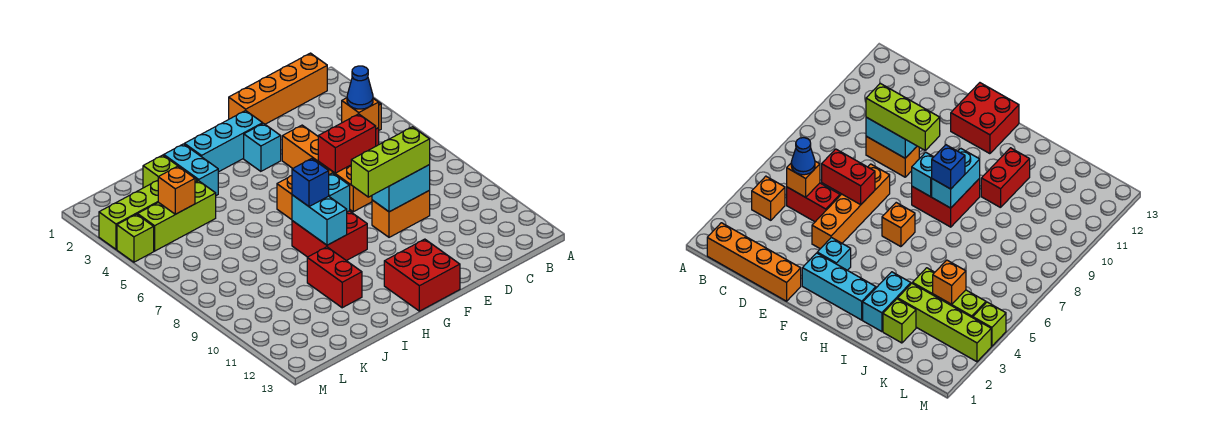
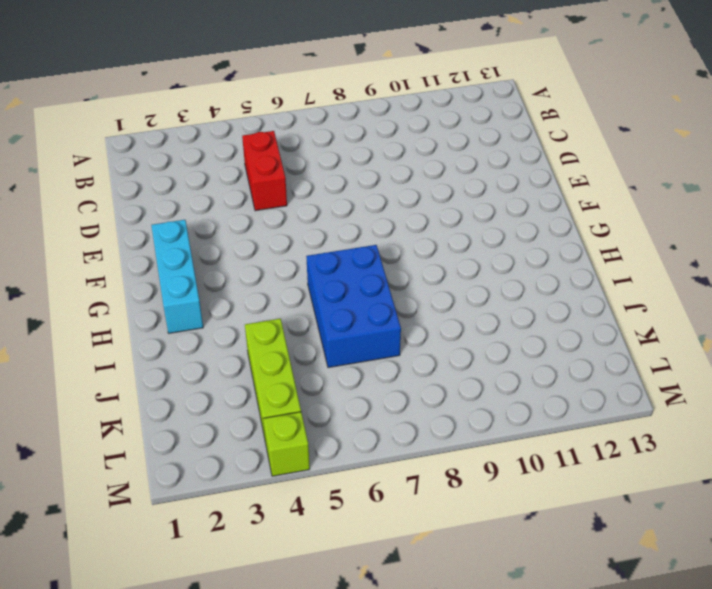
blue 2x3 brick [306,245,401,368] -> none
none -> orange 1x4 brick [229,53,327,124]
none -> orange 1x1 brick [752,176,785,220]
none -> orange 1x2 brick [372,190,430,237]

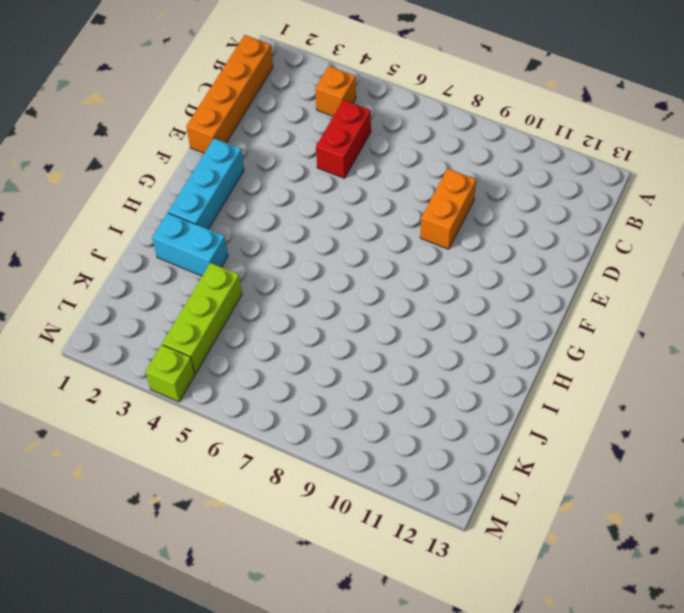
none -> orange 1x4 brick [282,125,372,212]
none -> cyan 1x1 brick [244,123,281,171]
none -> red 2x2 brick [384,239,460,311]

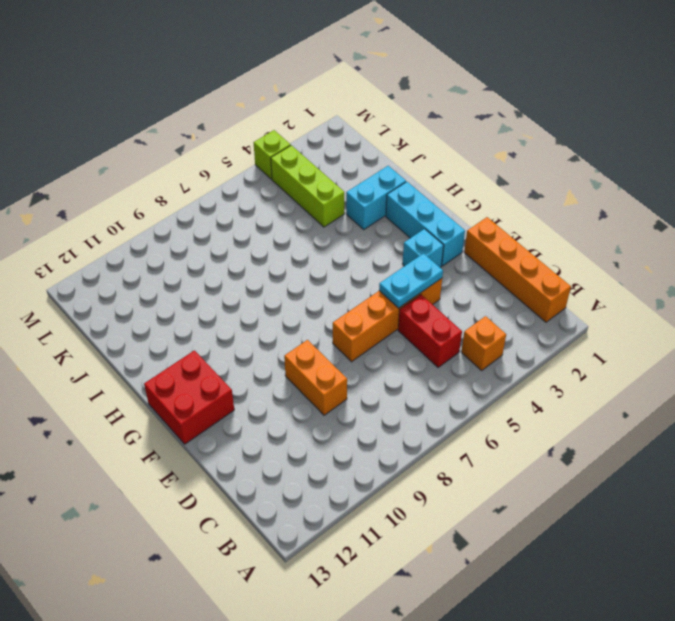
cyan 1x2 plate [379,254,443,308] -> none
none -> orange 1x1 brick [277,176,292,220]
none -> red 2x2 brick [292,211,367,261]
none -> red 1x2 brick [307,247,362,308]

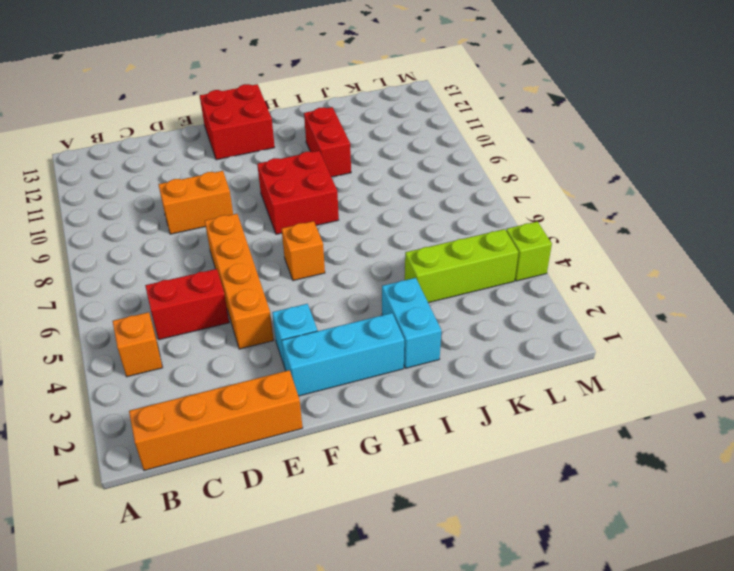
none -> lime 1x1 brick [143,155,177,188]
none -> lime 1x4 brick [99,178,198,249]
none -> orange 1x1 brick [342,98,379,129]

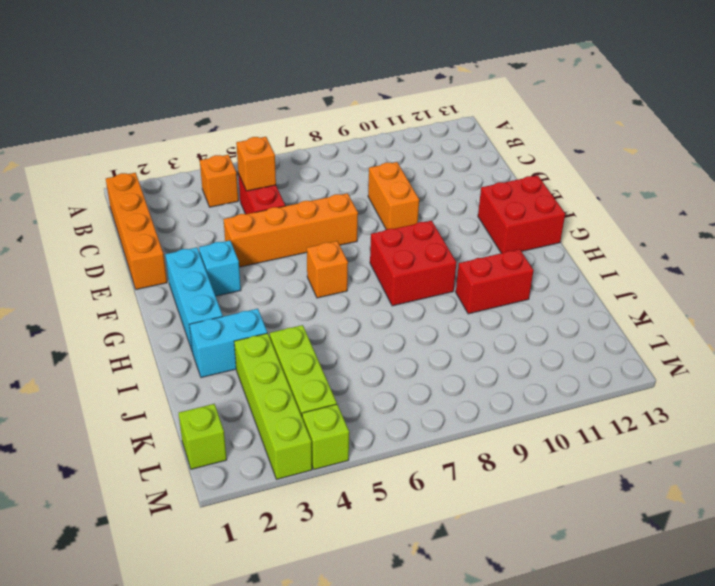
lime 1x1 brick [179,404,227,469] -> lime 1x1 brick moved to [143,155,177,188]
none -> red 1x2 brick [318,114,376,173]
none -> cyan 1x2 brick [372,165,430,212]
none -> cyan 1x1 brick [329,173,350,212]

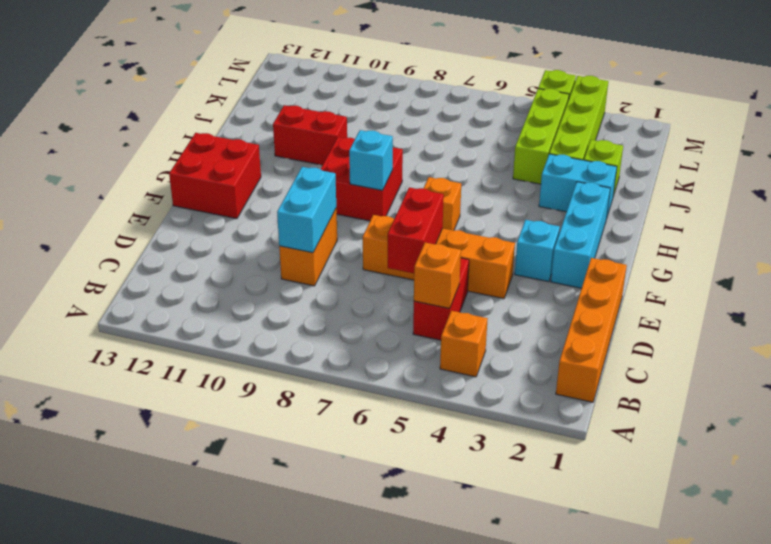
none -> cyan 1x2 brick [292,195,347,245]
none -> orange 1x1 brick [158,166,195,214]
none -> blue 1x1 cone [347,66,373,109]

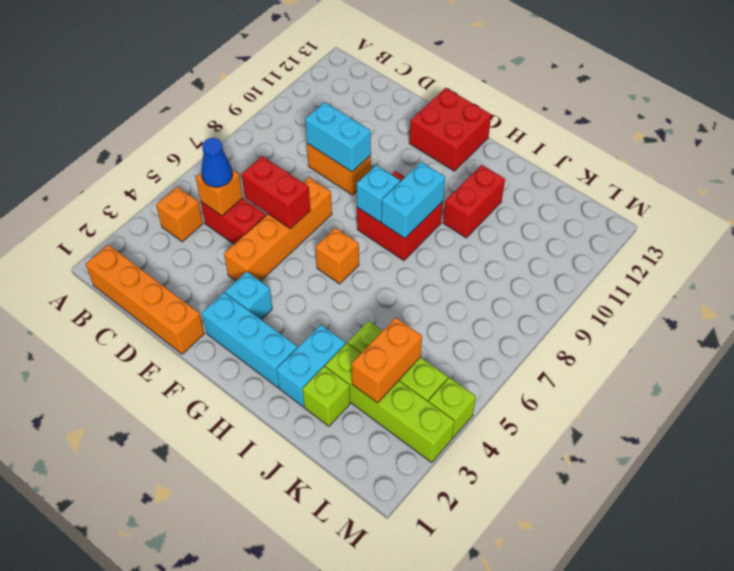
orange 1x2 brick [351,318,422,403] -> orange 1x1 brick [158,166,195,214]
none -> lime 1x3 brick [351,127,430,197]
none -> blue 1x1 brick [292,159,329,207]

